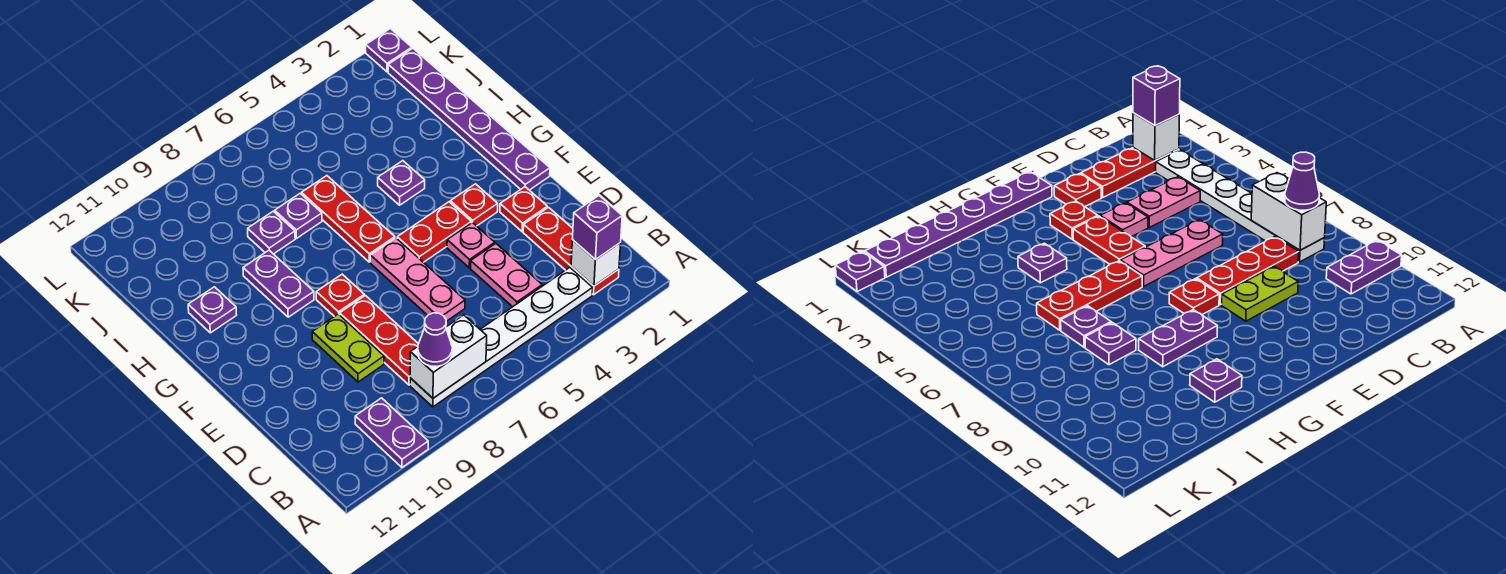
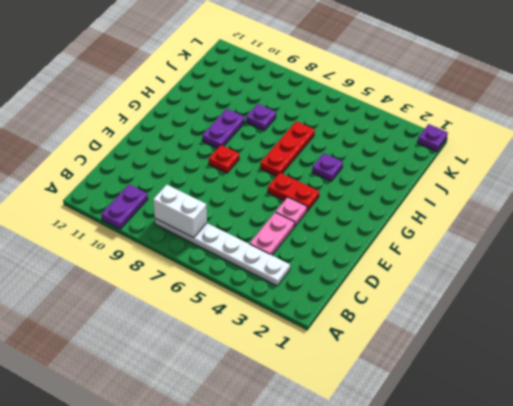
none -> red 1x3 plate [523,207,619,295]
none -> red 1x3 plate [340,295,418,385]
none -> pink 1x3 plate [370,238,465,321]

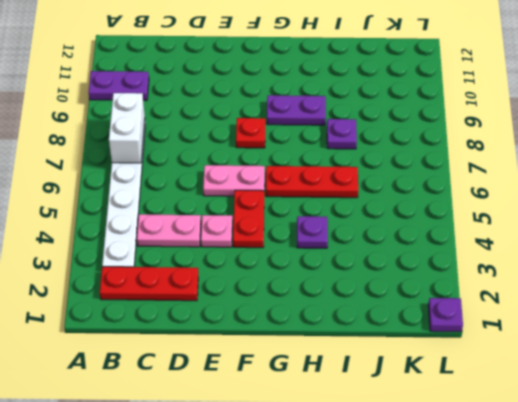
pink 1x2 plate [203,165,265,196] -> pink 1x3 plate [370,238,465,321]
none -> red 1x3 plate [340,295,418,385]
none -> lime 1x2 plate [312,314,384,382]
none -> red 1x1 plate [500,187,547,232]

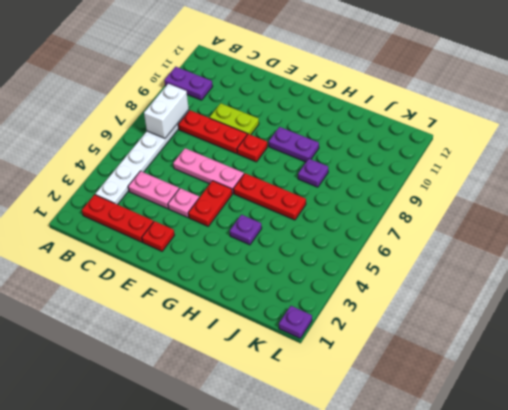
none -> purple 1x6 plate [388,48,550,190]
none -> red 1x1 plate [450,184,498,226]
none -> purple 1x1 plate [188,287,237,333]

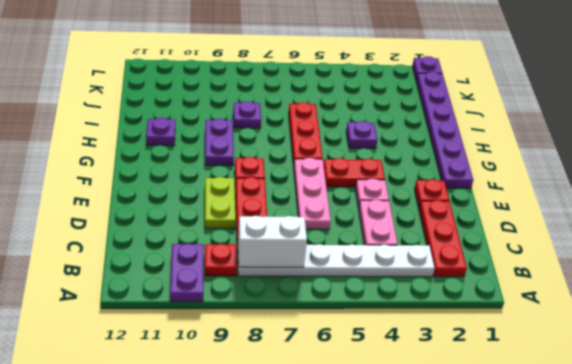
red 1x1 plate [205,244,237,276] -> red 1x1 plate moved to [450,184,498,226]
none -> purple 1x1 plate [275,193,322,238]
none -> white 1x1 brick [571,240,621,286]
none -> purple 1x1 brick [573,196,622,260]

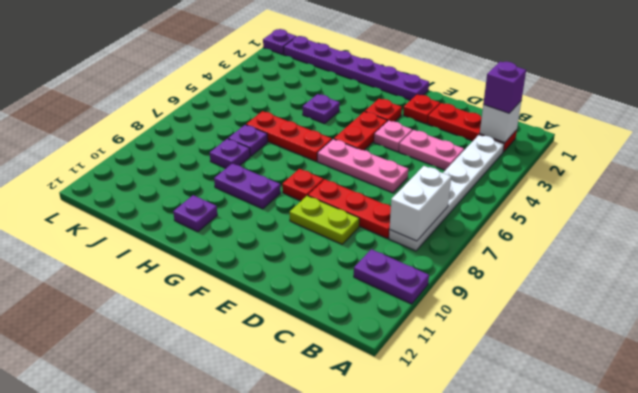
none -> purple 1x1 cone [418,313,452,366]

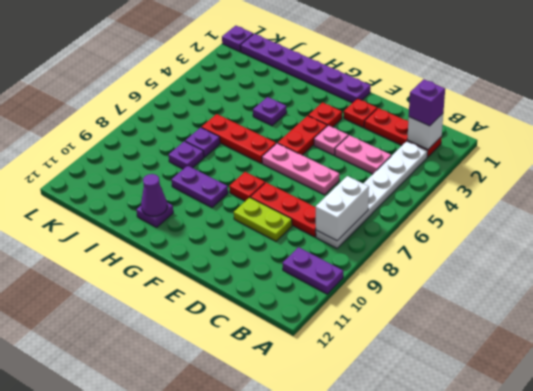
purple 1x1 cone [141,174,167,216] -> purple 1x1 cone moved to [418,313,452,366]

